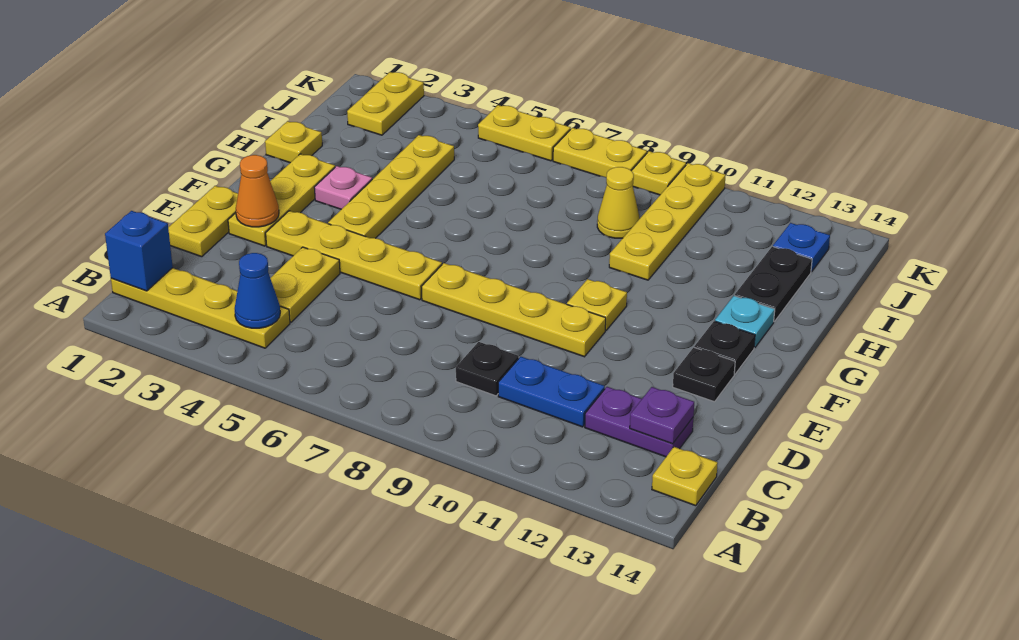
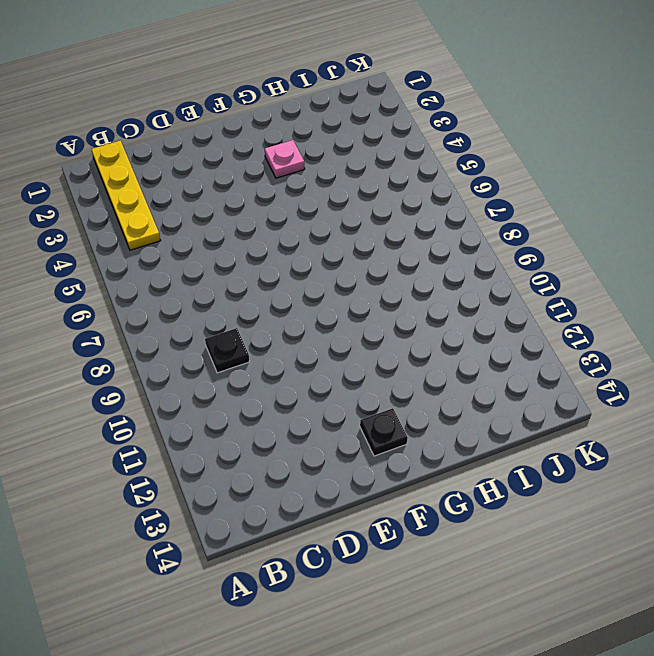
none -> yellow 1x1 plate [652,447,718,506]
none -> yellow 1x2 plate [271,247,340,322]
none -> blue 1x2 plate [498,357,605,427]

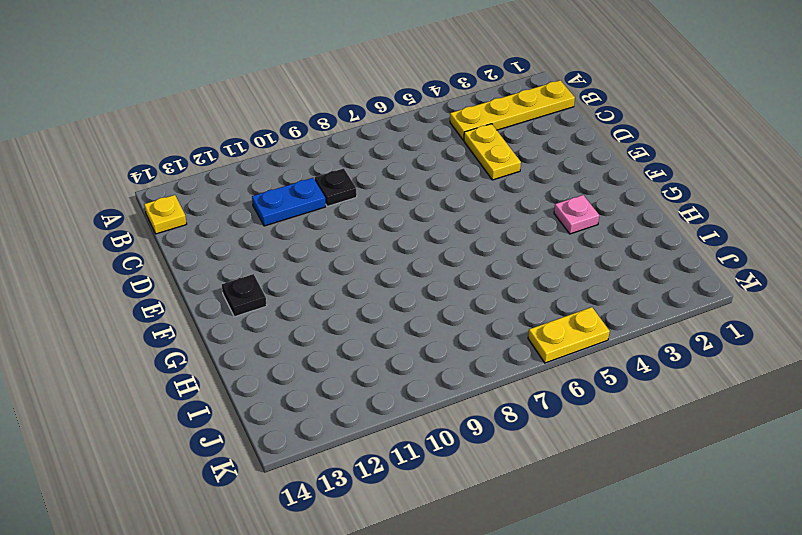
none -> purple 1x2 plate [585,387,693,457]
none -> yellow 1x2 plate [168,186,238,257]
none -> yellow 1x3 plate [228,154,335,246]

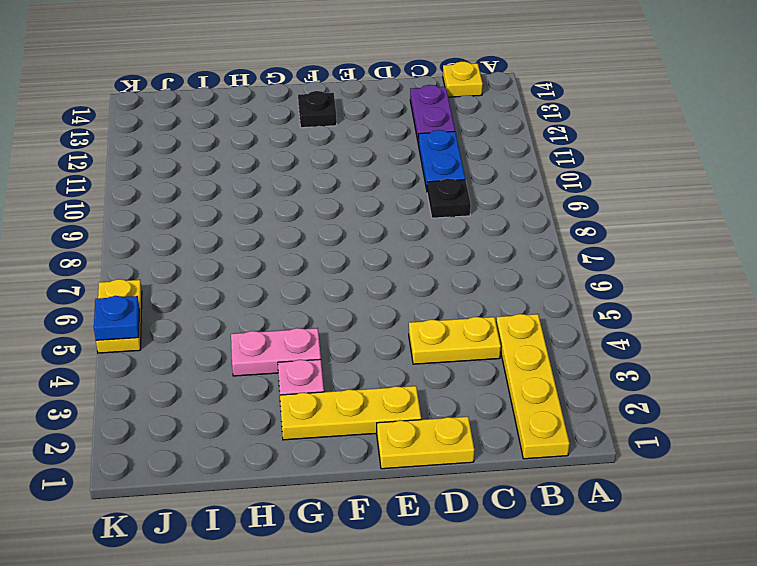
pink 1x2 plate [231,328,321,376] -> yellow 1x4 plate [328,135,454,238]
blue 1x1 plate [94,296,139,340] -> blue 1x1 plate moved to [773,223,830,272]
none -> yellow 1x4 plate [266,211,442,300]
none -> yellow 1x4 plate [421,263,606,357]
none -> black 1x1 plate [673,347,735,402]

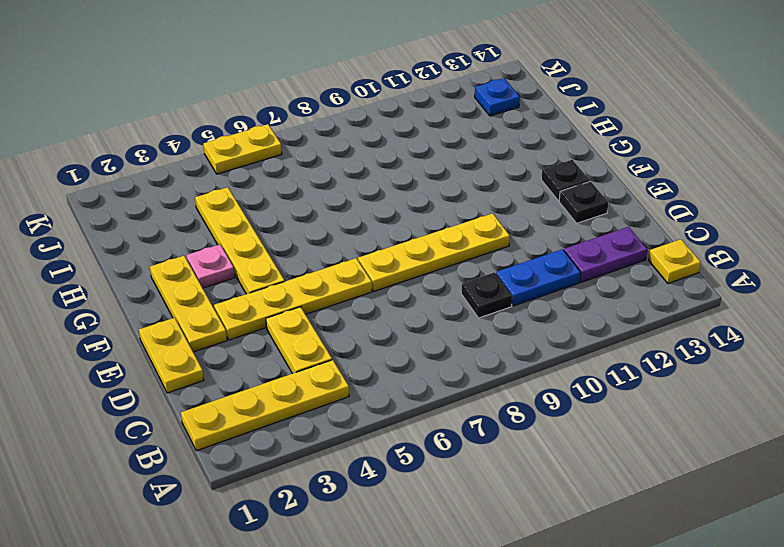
none -> yellow 1x1 plate [567,279,627,330]
none -> cyan 1x1 plate [715,296,775,348]
none -> yellow 1x1 plate [265,121,322,163]

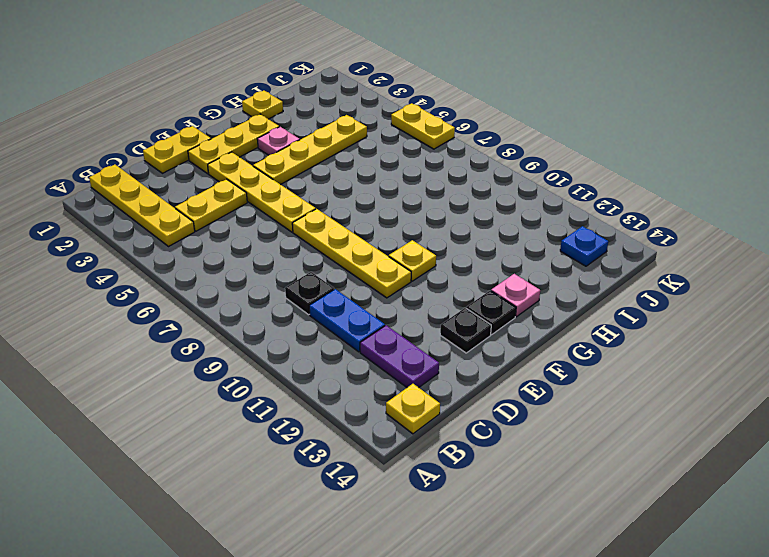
pink 1x1 plate [491,274,540,317] -> cyan 1x1 plate [715,296,775,348]
none -> yellow 1x4 plate [609,163,726,280]
none -> black 1x2 plate [735,247,812,321]
none -> yellow 1x1 cone [597,167,640,238]

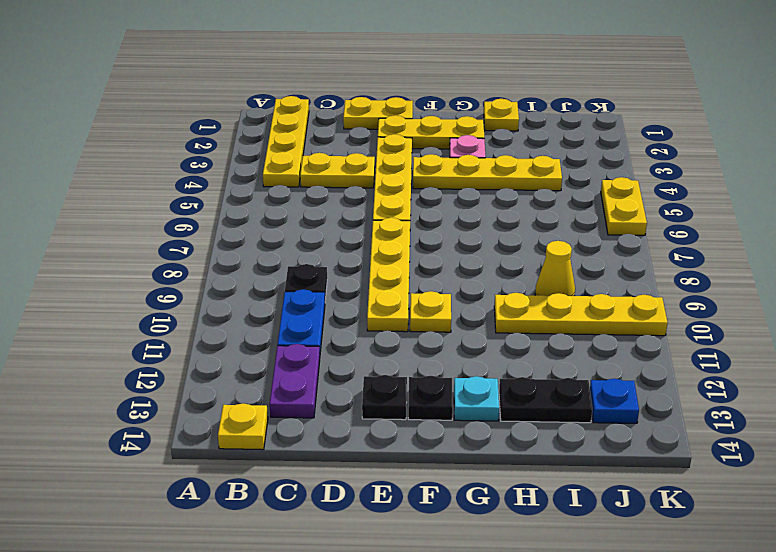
none -> yellow 1x2 plate [347,72,424,135]
none -> yellow 1x2 plate [553,128,647,177]
none -> yellow 1x1 plate [631,151,686,195]

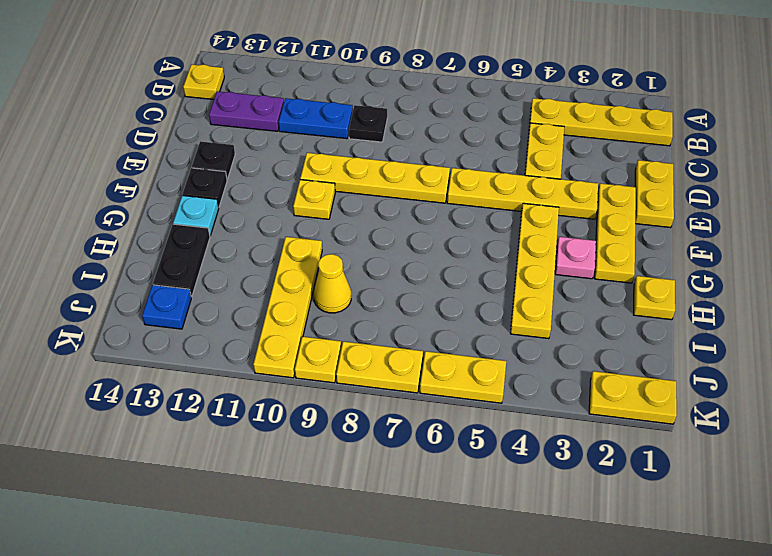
yellow 1x2 plate [589,371,677,424] -> yellow 1x2 plate turned to [347,72,424,135]
none -> blue 1x1 brick [105,211,173,291]
none -> blue 1x1 cone [235,253,280,328]
none -> purple 1x1 plate [630,387,694,444]

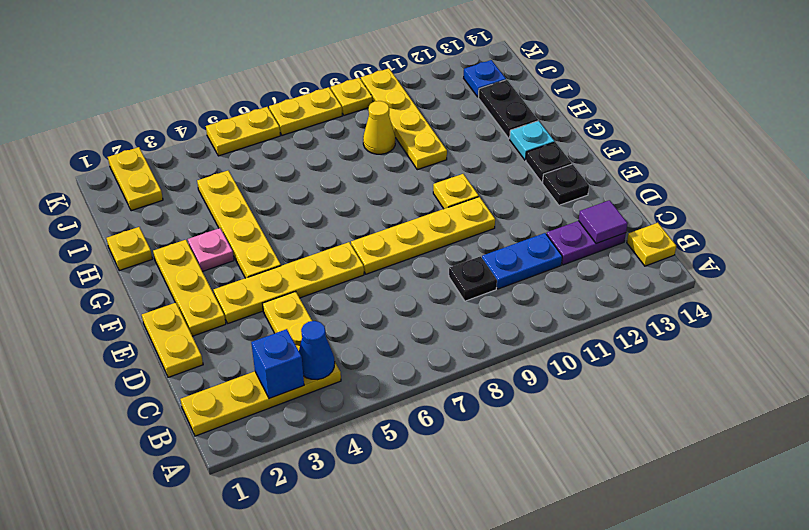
blue 1x1 brick [251,329,304,399] -> blue 1x1 brick moved to [105,211,173,291]
purple 1x1 tile [579,200,628,244] -> purple 1x1 plate [630,387,694,444]
none -> orange 1x1 cone [236,155,279,227]

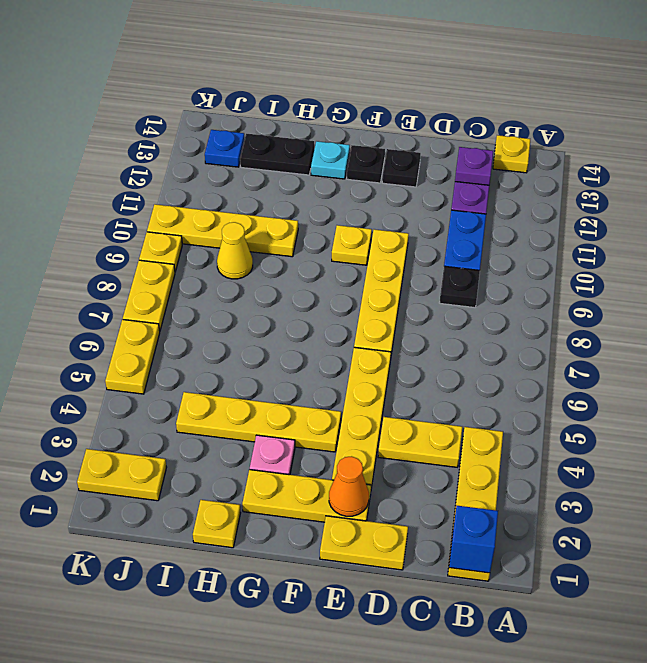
none -> blue 1x1 cone [235,253,280,328]

